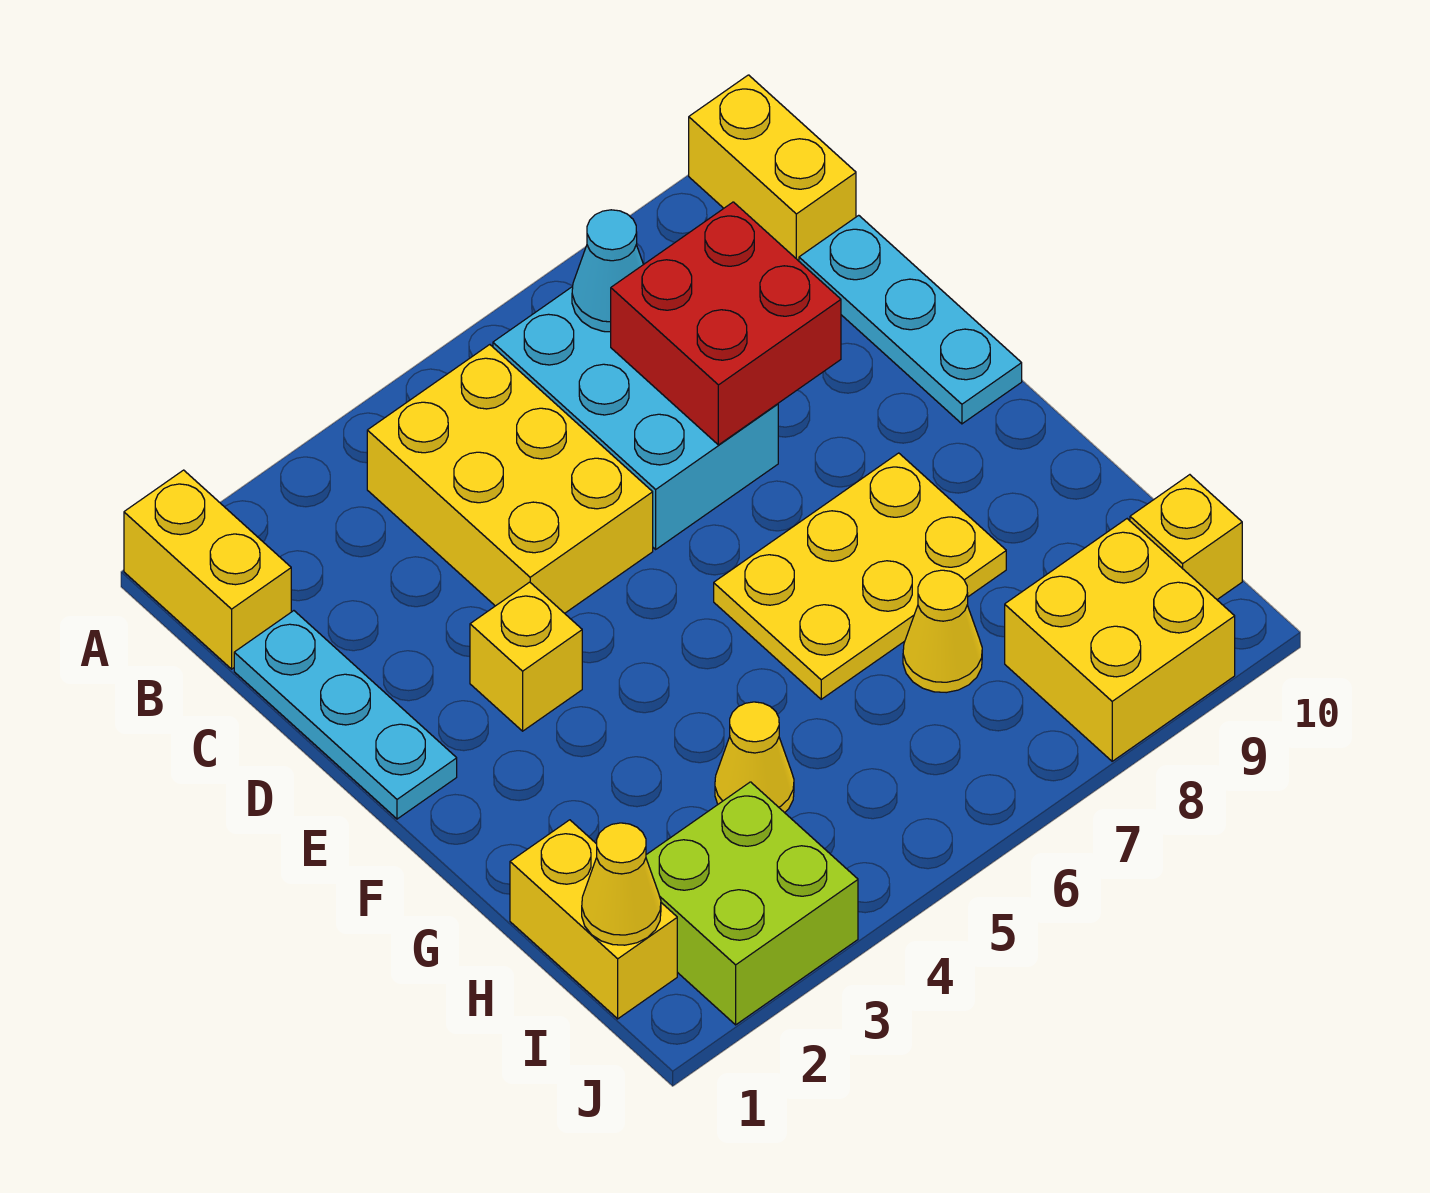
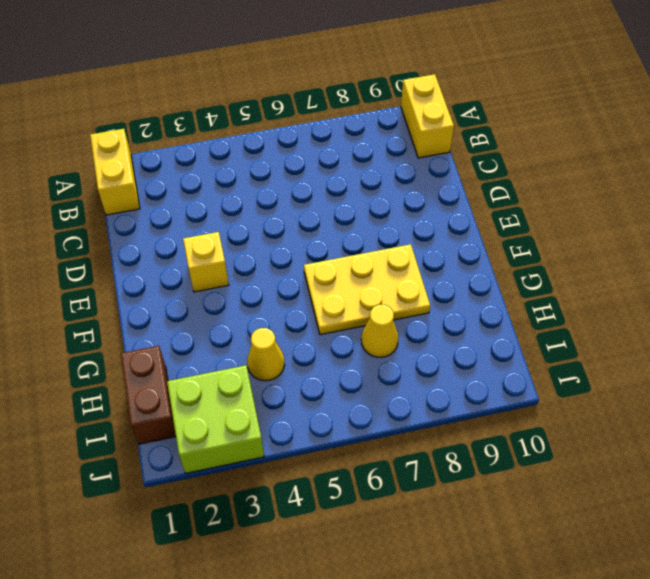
brown 1x2 brick [121,346,176,444] -> yellow 1x2 brick [510,820,677,1019]
none -> yellow 2x3 brick [367,345,653,613]
none -> cyan 2x3 brick [493,286,778,549]
none -> cyan 1x3 plate [234,611,457,819]

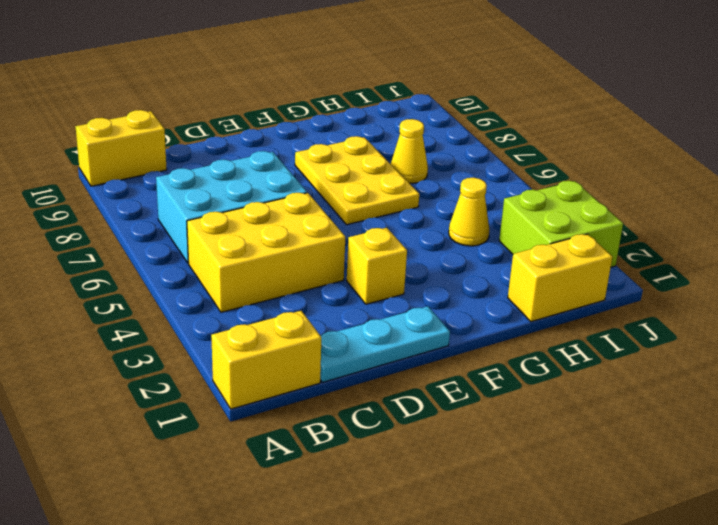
none -> cyan 1x3 plate [799,215,1022,424]
none -> yellow 2x2 brick [1005,519,1235,761]
none -> yellow 1x1 brick [1130,475,1242,599]

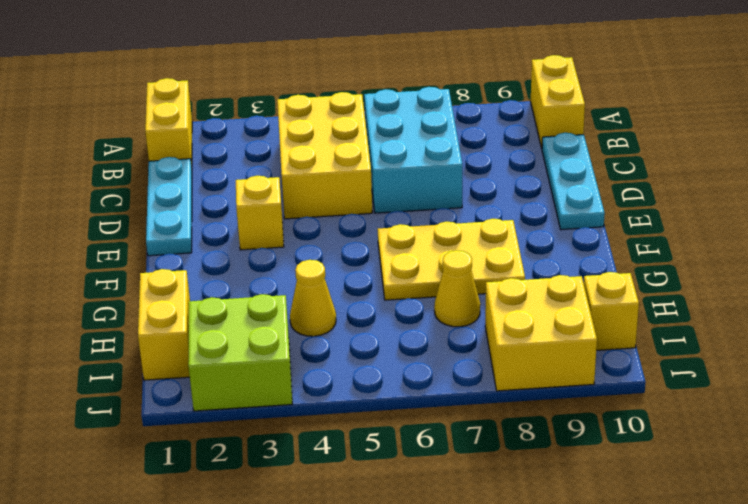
none -> cyan 1x1 cone [572,210,644,332]
none -> red 2x2 brick [611,202,841,445]
none -> yellow 1x1 cone [582,823,661,945]

